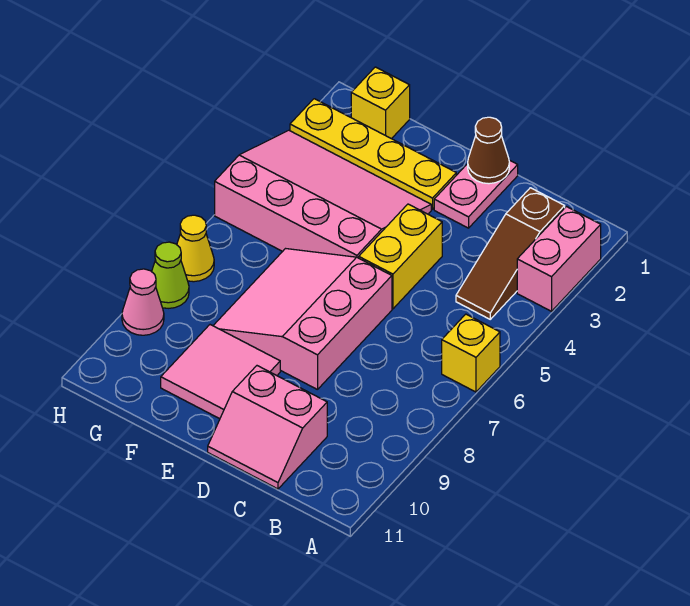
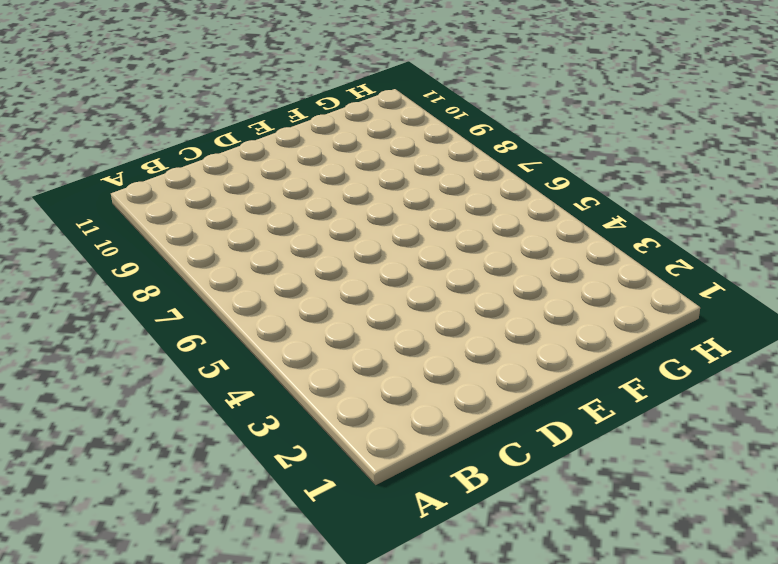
none -> pink 1x2 brick [517,207,601,311]
none -> yellow 1x1 brick [442,314,500,392]
none -> brown 1x3 slope [456,188,565,319]

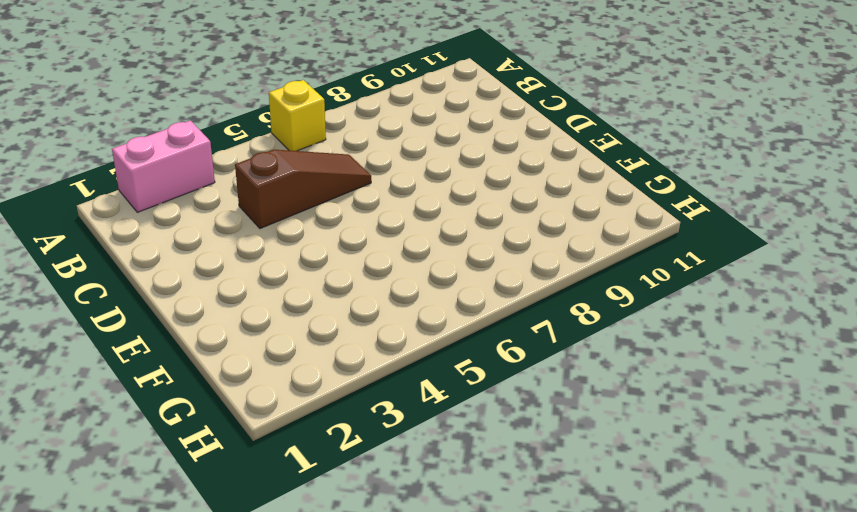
brown 1x3 slope [235,150,371,229] -> brown 1x3 slope moved to [456,188,565,319]
none -> pink 2x2 slope [208,366,327,489]
none -> pink 1x2 plate [434,160,518,228]
none -> yellow 1x2 brick [359,204,442,309]

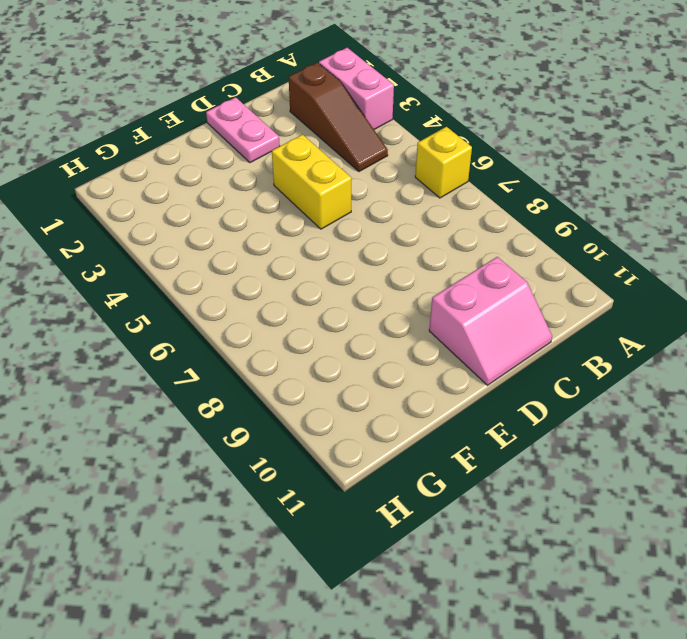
none -> pink 3x3 slope [213,249,392,390]
none -> yellow 1x4 plate [290,99,456,209]
none -> pink 3x4 slope [215,130,431,258]

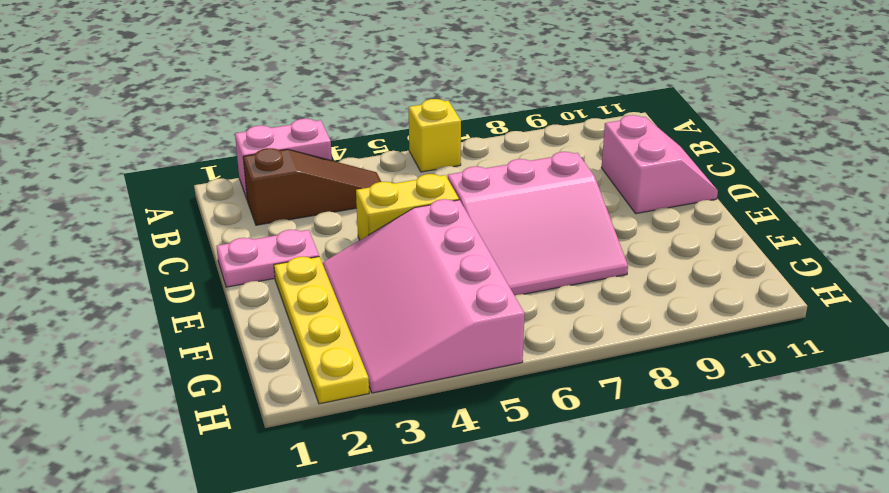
none -> pink 2x2 tile [161,325,280,419]
none -> yellow 1x1 brick [351,67,410,139]
none -> yellow 1x1 cone [177,215,214,282]

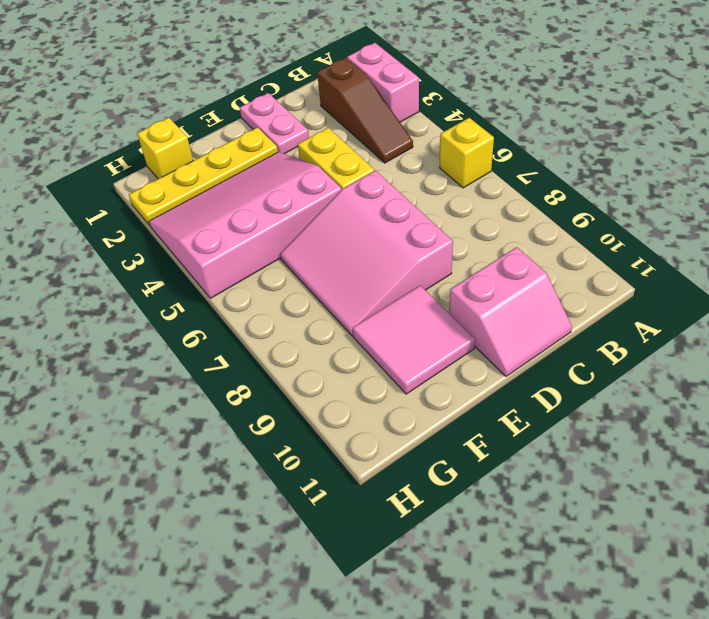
none -> yellow 1x1 cone [177,215,214,282]
none -> lime 1x1 cone [152,242,189,308]
none -> pink 1x1 cone [122,269,164,335]

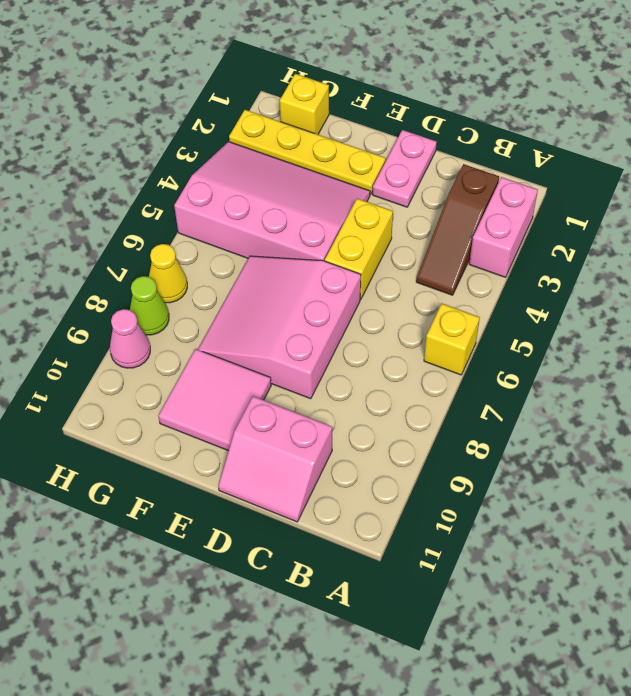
none -> brown 1x1 cone [468,117,509,184]

